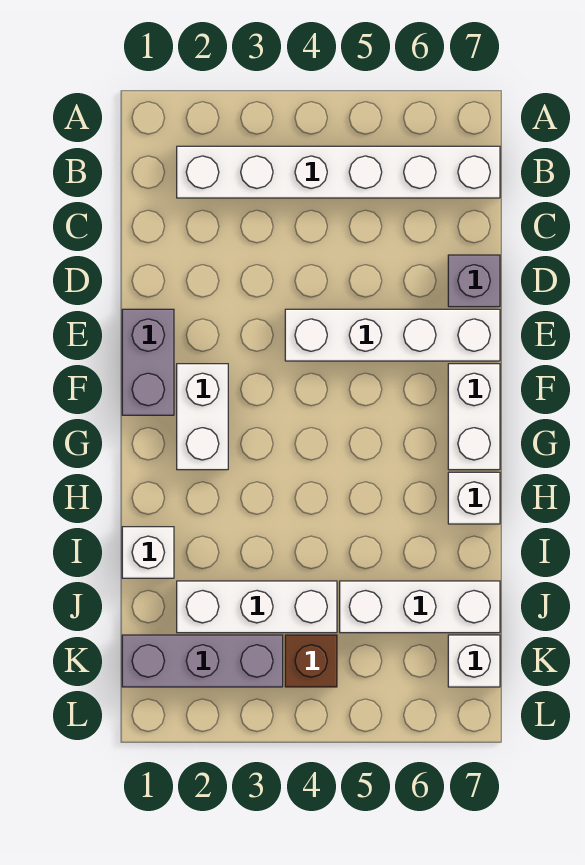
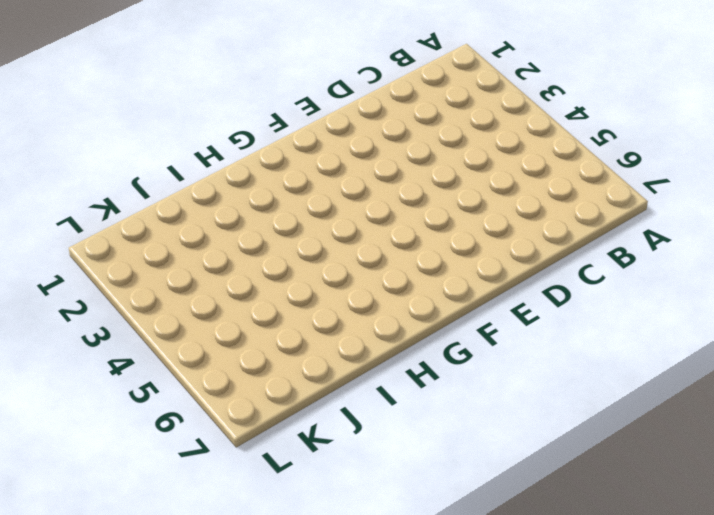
none -> white 1x6 brick [177,146,500,198]
none -> grey 1x1 brick [448,255,500,307]
none -> grey 1x2 brick [122,309,174,415]

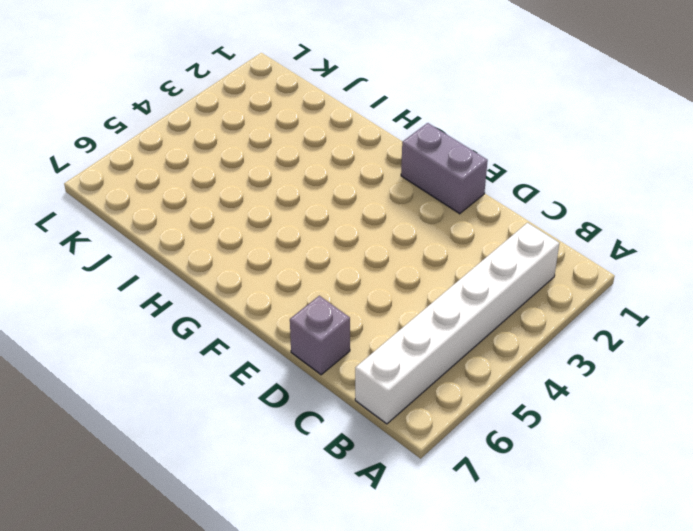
none -> white 1x4 brick [285,309,500,361]
none -> white 1x2 brick [177,364,228,470]
none -> white 1x2 brick [448,364,500,470]

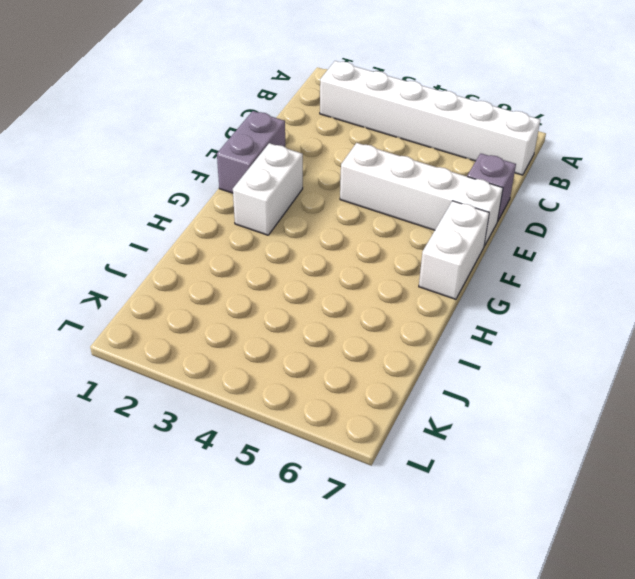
none -> white 1x1 brick [448,472,500,524]
none -> white 1x1 brick [122,527,174,578]
none -> white 1x3 brick [177,581,337,633]

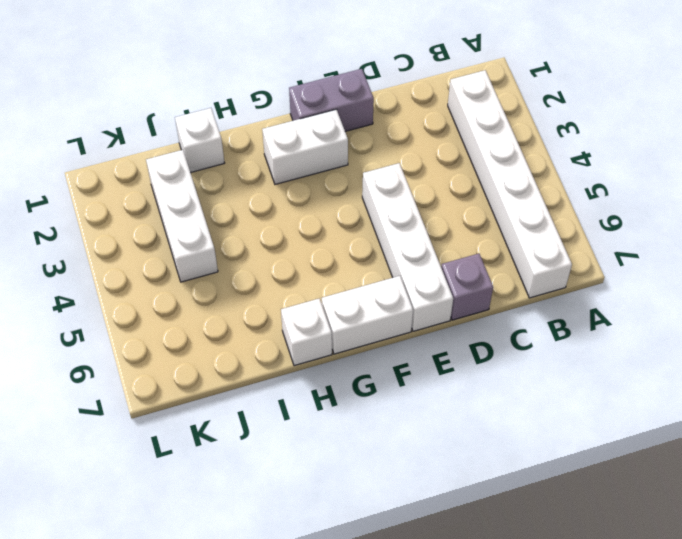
none -> white 1x3 brick [340,581,500,633]
none -> grey 1x3 brick [122,635,283,687]
none -> brown 1x1 brick [285,635,337,687]

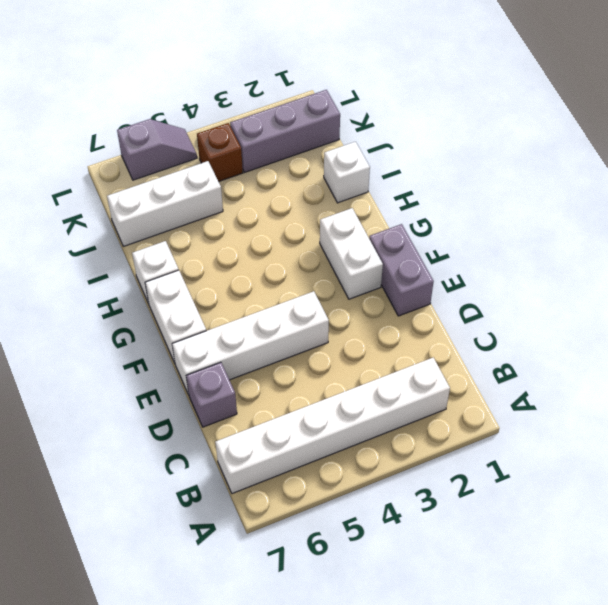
grey 1x2 slope [117,119,197,180] -> none
none -> white 1x3 brick [177,581,337,633]
none -> white 1x1 brick [448,635,500,687]

